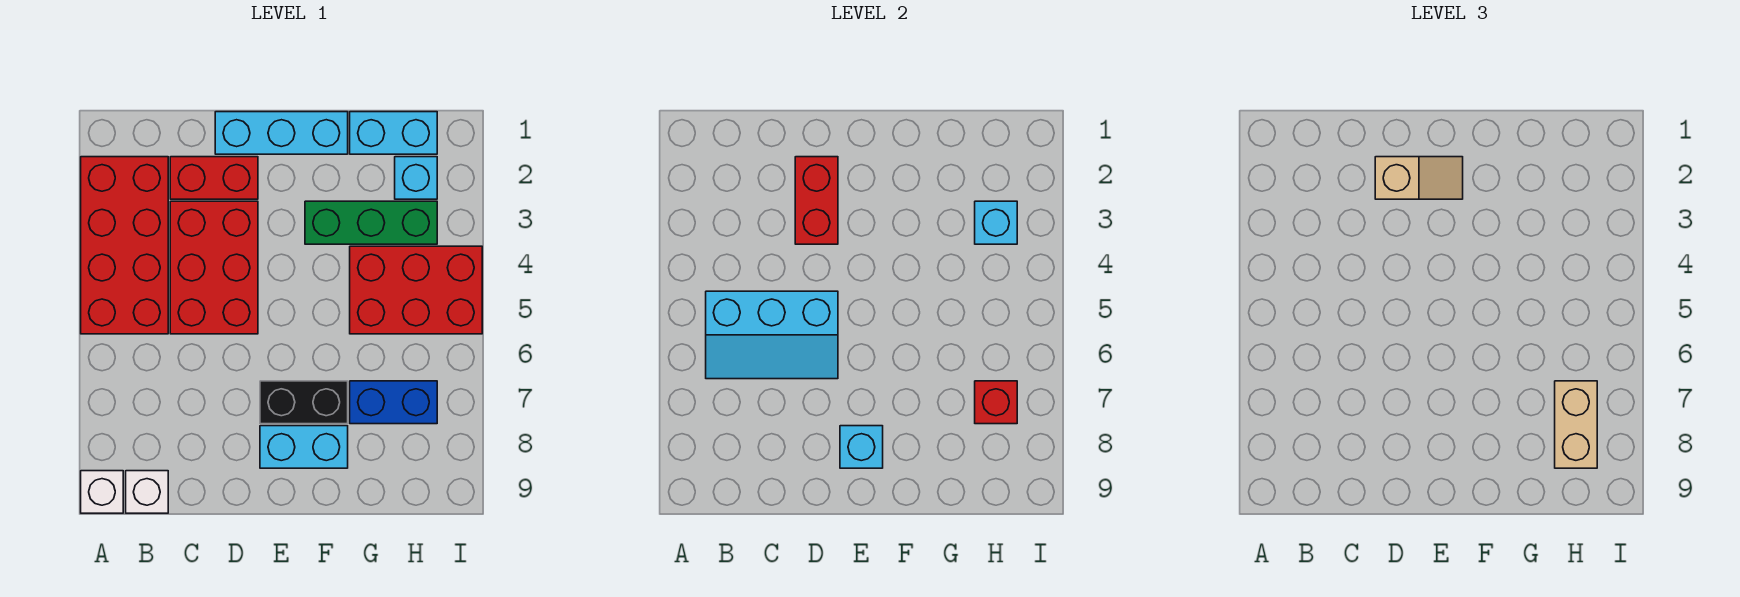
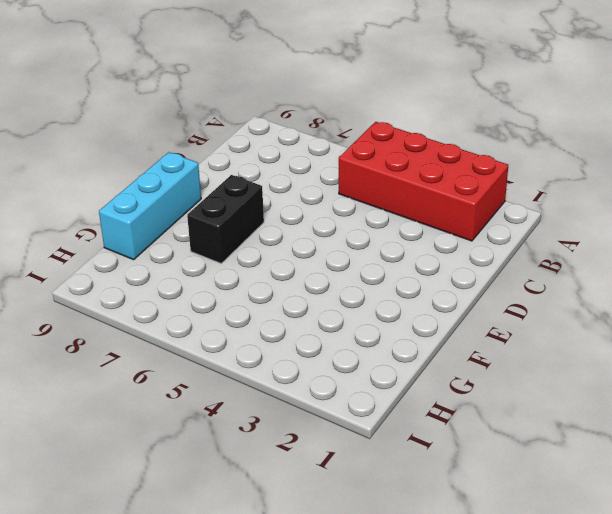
cyan 1x3 brick [99,152,201,260] -> cyan 1x3 brick moved to [215,112,348,154]
none -> white 1x1 brick [81,471,123,513]
none -> white 1x1 brick [126,471,168,513]
none -> red 1x2 brick [170,157,258,199]

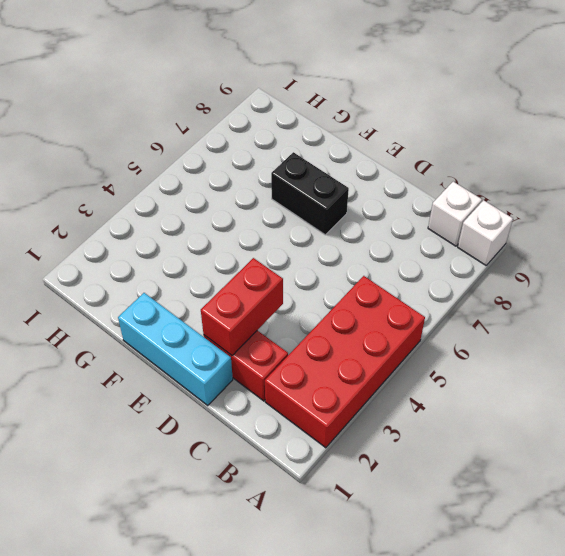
none -> red 2x3 brick [170,201,258,334]
none -> cyan 1x2 brick [260,426,348,468]
none -> green 1x3 brick [305,201,437,244]

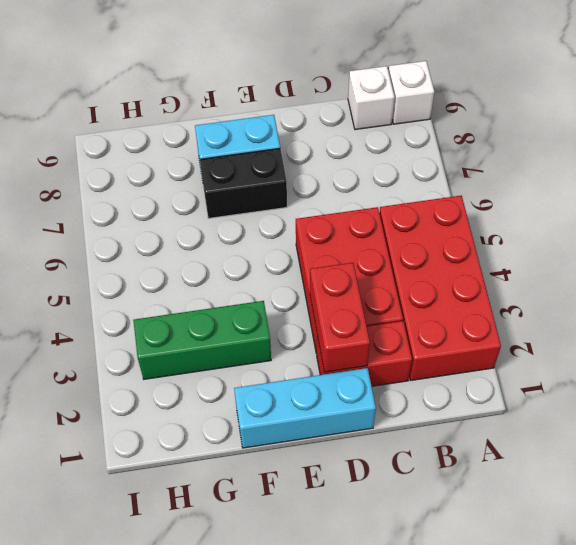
none -> cyan 1x2 brick [350,112,437,154]
none -> red 2x3 brick [350,246,482,334]
none -> blue 1x2 brick [350,381,437,424]

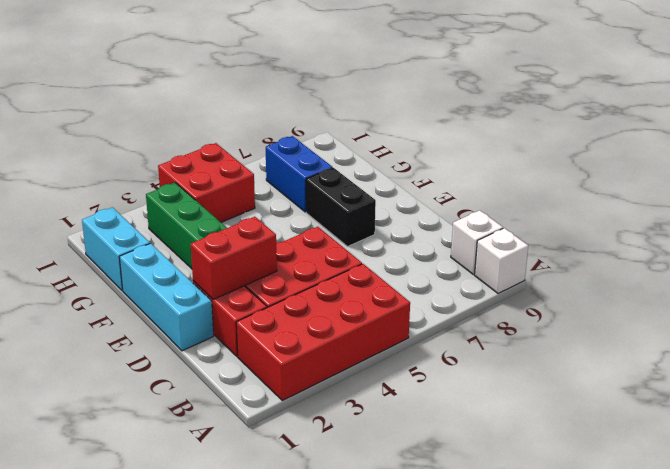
red 2x2 brick [158,143,255,222] -> red 2x3 brick [350,246,482,334]
none -> cyan 1x2 brick [260,426,348,468]
none -> cyan 1x1 brick [395,157,437,199]
none -> cyan 2x3 slope [706,291,838,379]

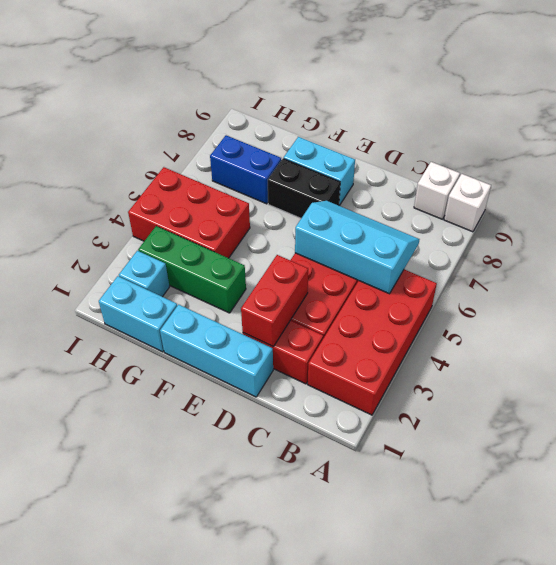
none -> cyan 1x1 brick [840,426,883,468]
none -> cyan 1x1 brick [975,201,1017,244]
none -> red 1x1 brick [975,381,1017,424]

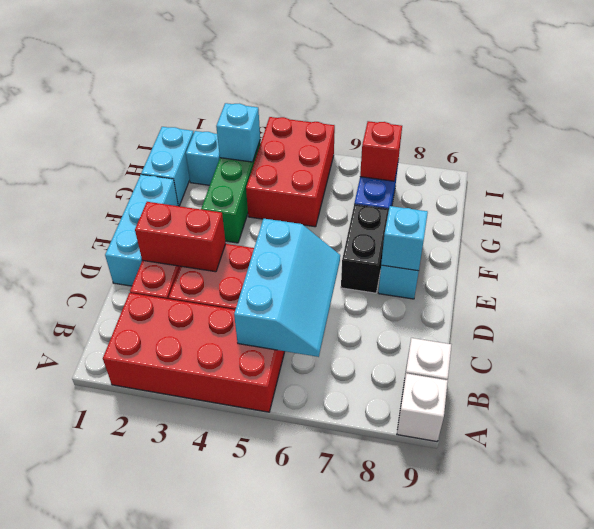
none -> tan 1x2 slope [1375,157,1463,199]
none -> tan 1x2 brick [1555,381,1597,468]

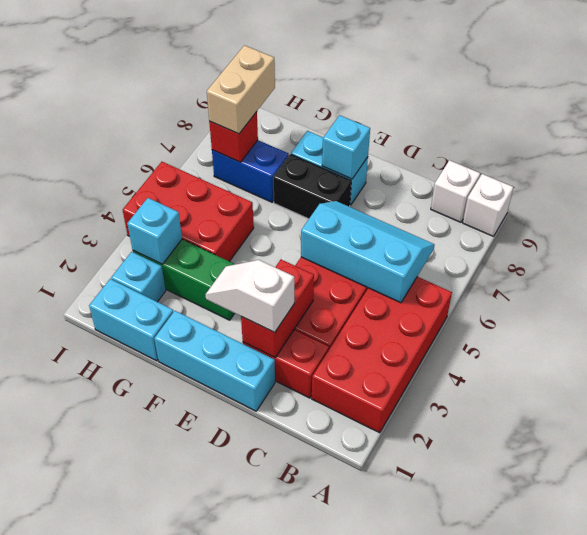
white 1x2 slope [205,260,294,332] -> tan 1x2 slope [1375,157,1463,199]

